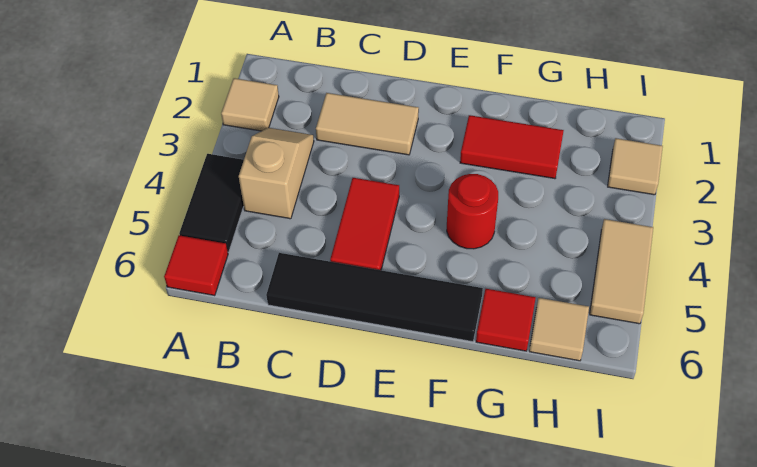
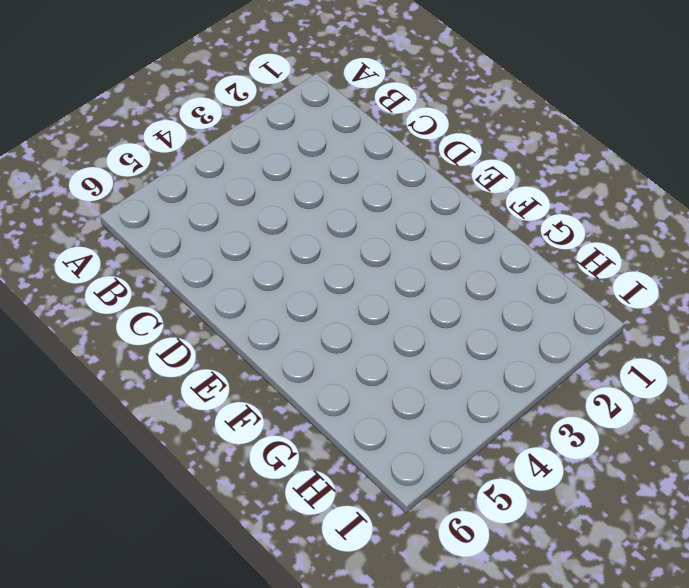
none -> tan 1x1 tile [221,78,279,131]
none -> black 1x2 tile [179,154,244,252]
none -> red 1x1 tile [164,235,228,296]

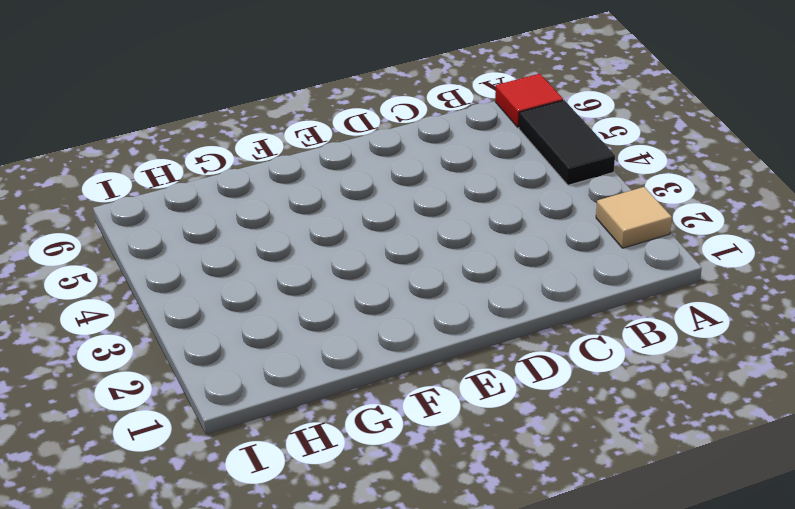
none -> tan 1x2 slope [239,128,314,219]
none -> tan 1x2 tile [316,93,419,155]
none -> black 1x4 tile [266,253,483,342]

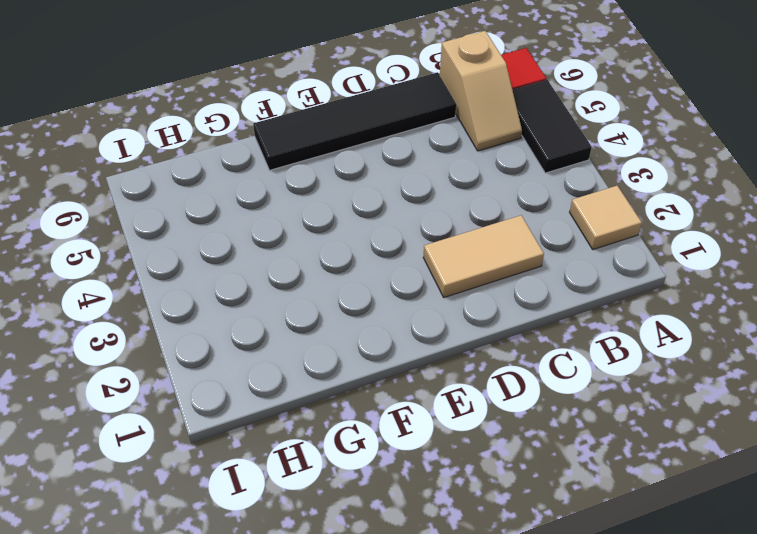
tan 1x2 slope [440,31,522,151] -> tan 1x2 slope moved to [239,128,314,219]
none -> red 1x2 tile [330,178,399,270]
none -> red 1x2 tile [460,115,564,179]
none -> red 1x1 round brick [447,174,498,249]

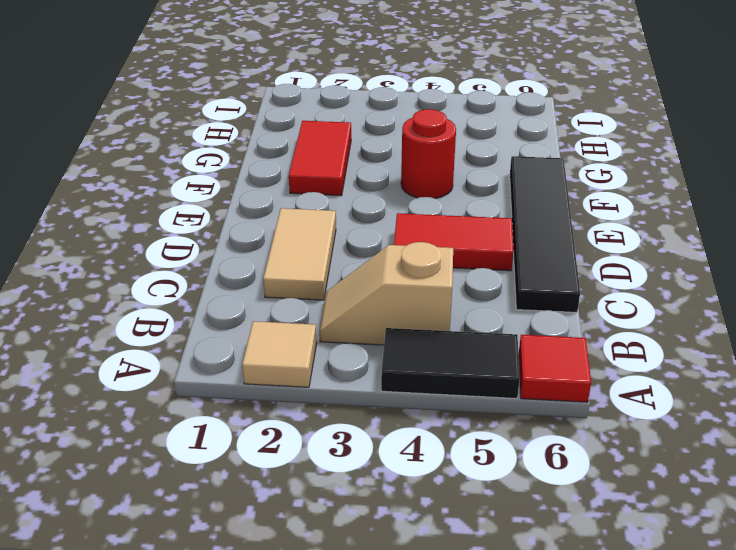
none -> red 1x1 tile [476,289,536,351]
none -> tan 1x1 tile [529,298,589,361]
none -> tan 1x1 tile [608,138,663,195]

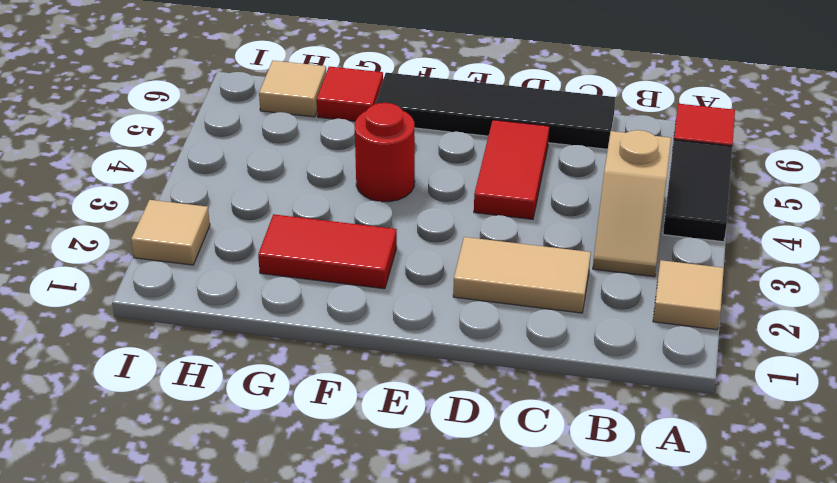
none -> tan 1x2 tile [590,219,653,324]

